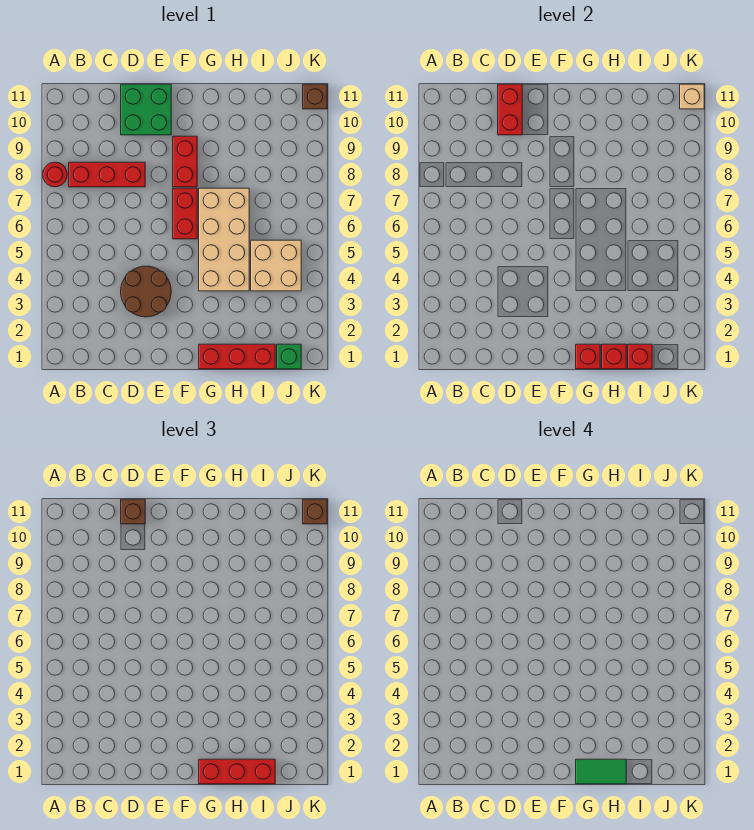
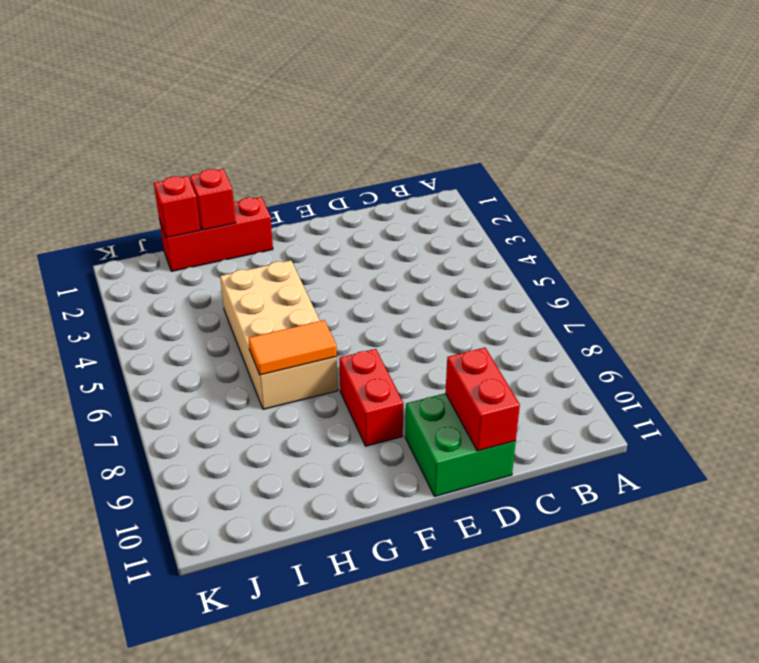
orange 1x2 tile [248,320,337,375] -> none
none -> red 1x1 round brick [43,162,67,187]
none -> red 1x3 brick [69,162,145,187]
none -> brown 2x2 round brick [121,266,171,317]

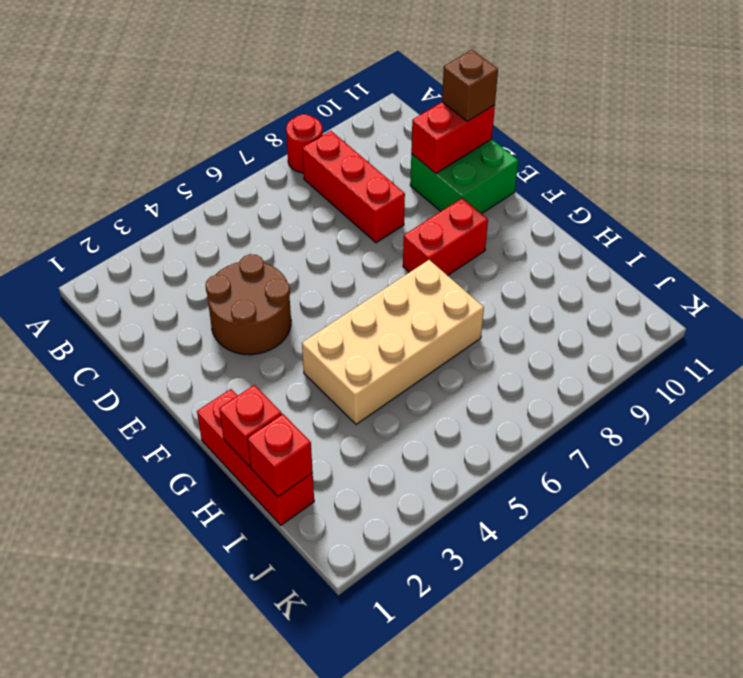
none -> red 1x2 brick [173,188,197,239]
none -> tan 2x2 brick [251,240,301,291]
none -> green 1x1 brick [277,344,301,369]

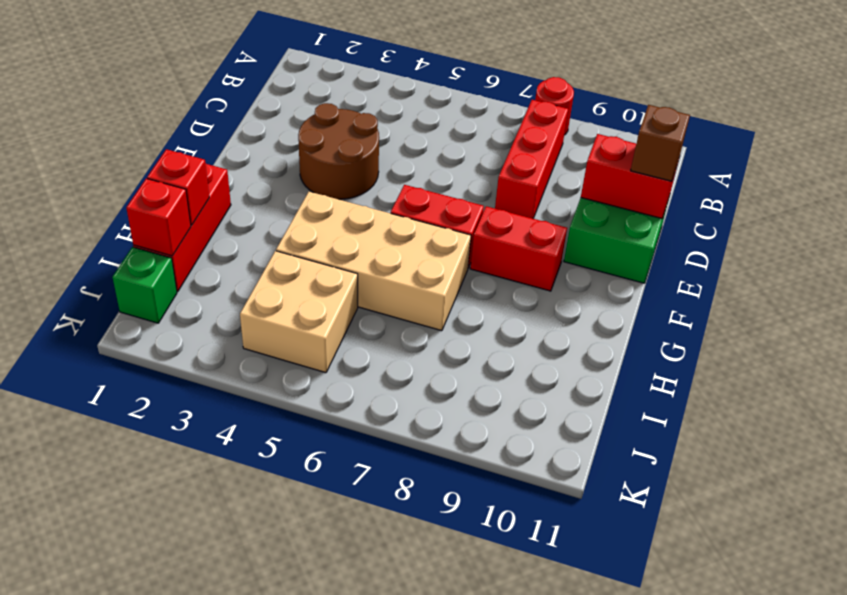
none -> brown 1x1 brick [303,84,327,109]
none -> red 1x1 brick [576,344,600,369]
none -> tan 1x1 brick [680,84,704,109]

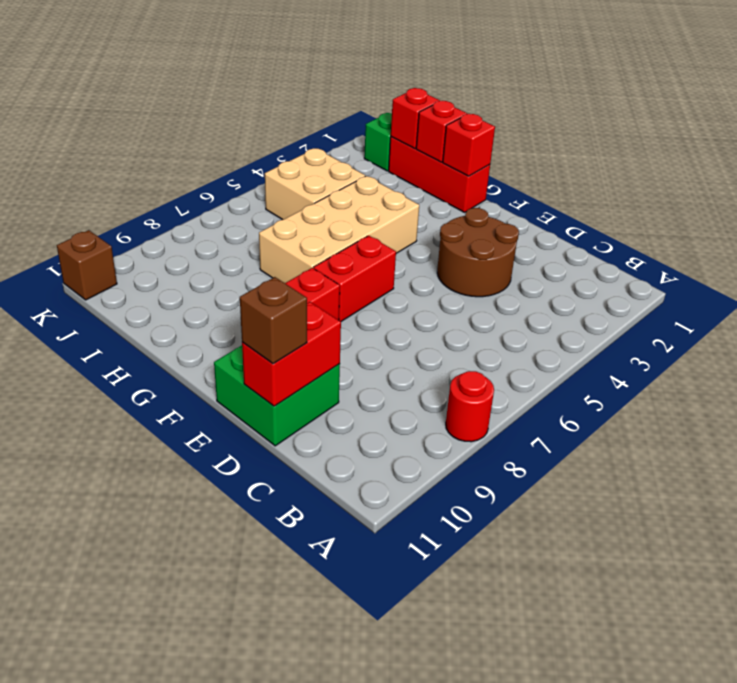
none -> red 1x3 brick [69,162,145,187]
none -> tan 1x1 brick [680,84,704,109]
none -> red 1x3 brick [199,759,275,784]

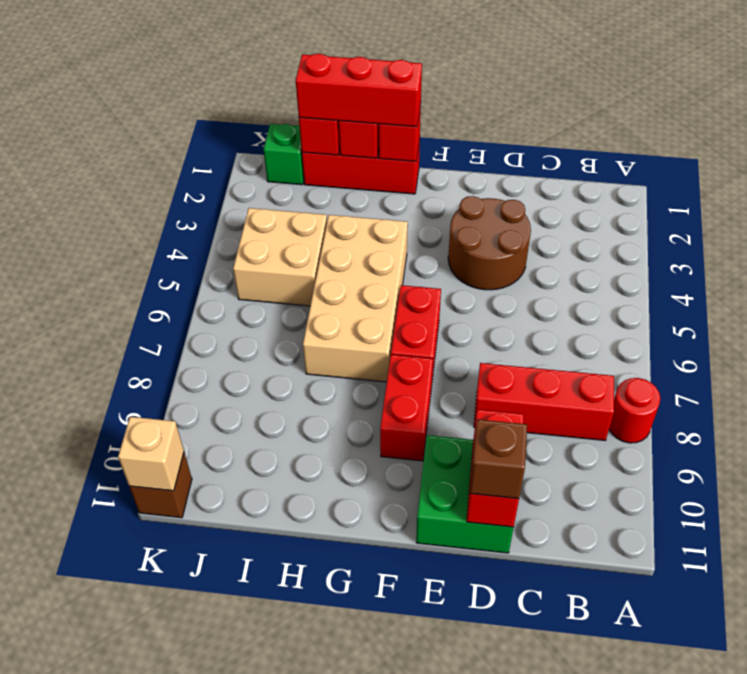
none -> brown 1x1 brick [303,499,327,524]
none -> green 1x2 tile [576,759,626,784]

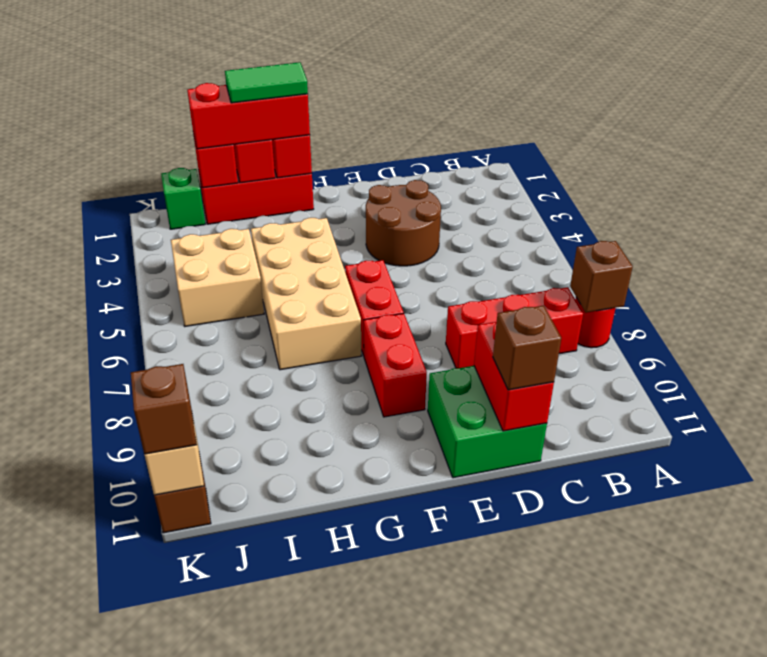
brown 1x1 brick [570,241,633,313] -> none

